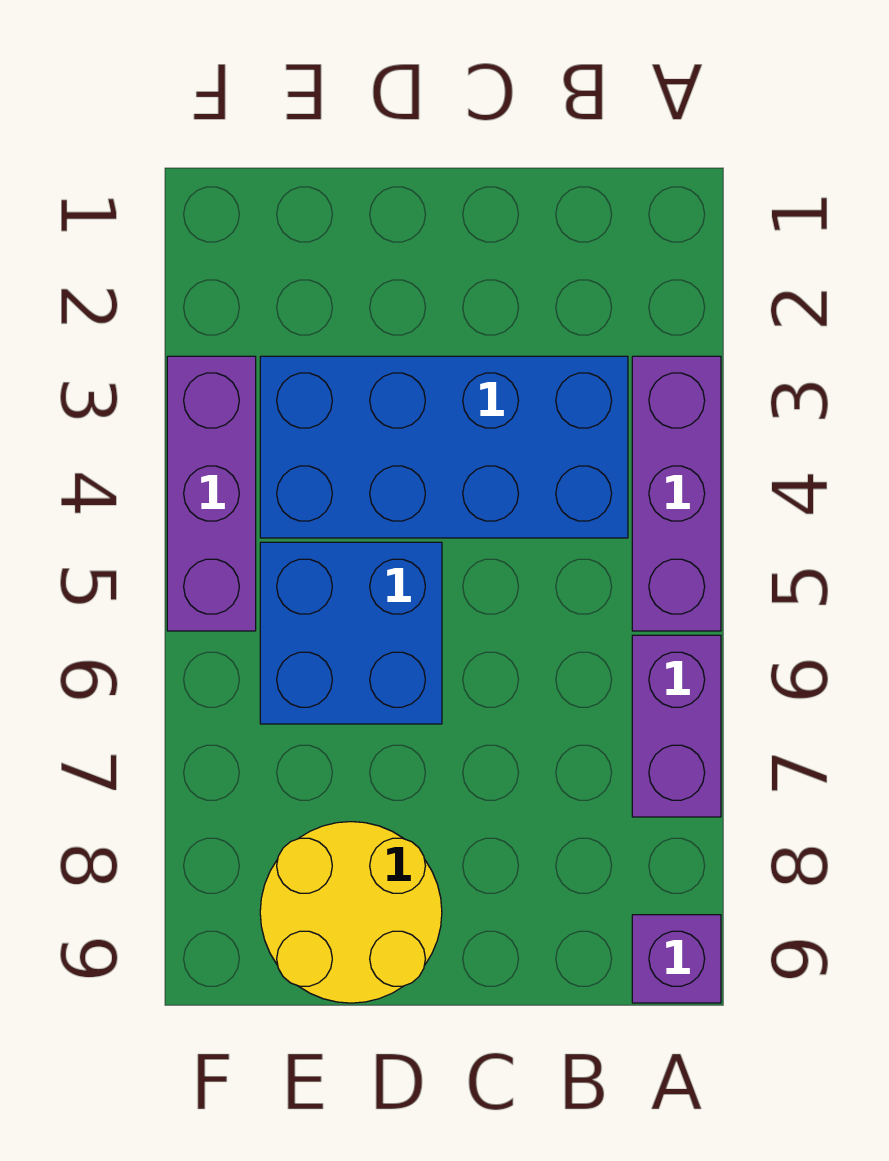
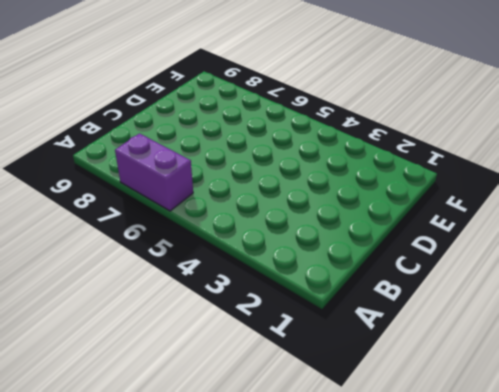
none -> purple 1x3 brick [632,356,721,631]
none -> purple 1x1 brick [632,915,721,1003]

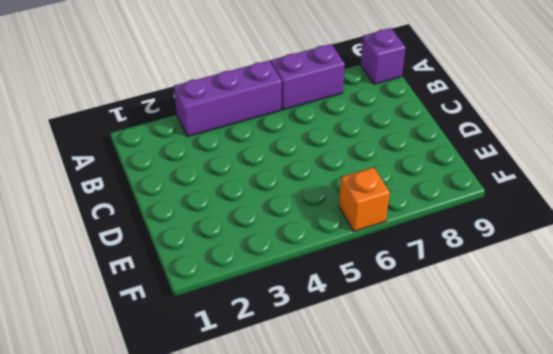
orange 1x1 brick [339,167,390,231] -> none
none -> blue 2x4 brick [260,356,628,538]
none -> blue 2x2 brick [260,542,442,724]

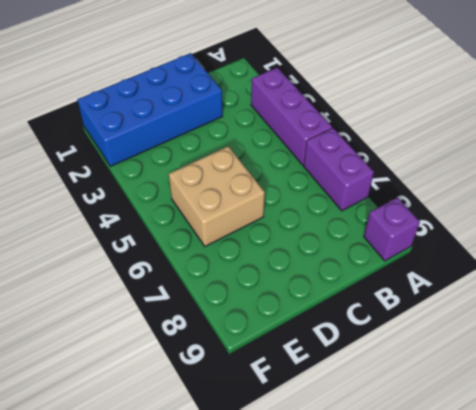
blue 2x4 brick [77,53,223,166] -> blue 2x4 brick moved to [260,356,628,538]
tan 2x2 brick [169,146,265,246] -> blue 2x2 brick [260,542,442,724]
none -> yellow 2x2 round brick [260,822,442,1003]
none -> purple 1x3 brick [167,356,256,631]

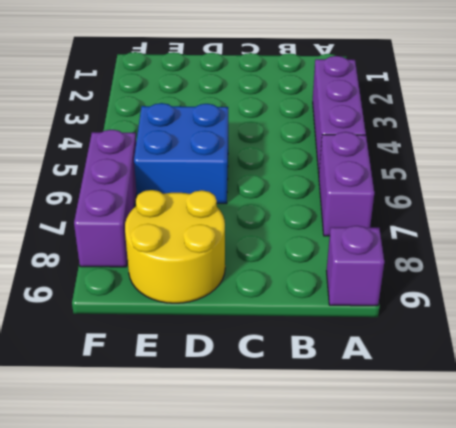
purple 1x3 brick [74,130,136,267] -> purple 1x3 brick moved to [167,356,256,631]
none -> blue 2x4 brick [260,356,628,538]

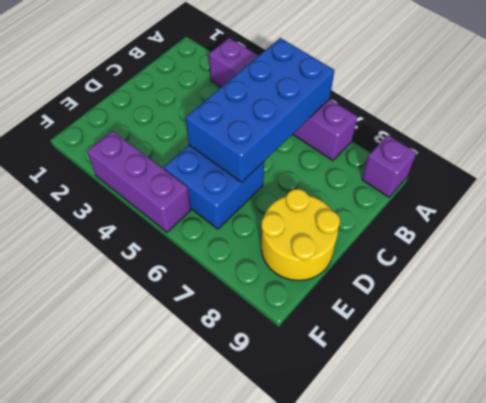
blue 2x4 brick [186,38,335,182] -> blue 2x4 brick moved to [260,356,628,538]

